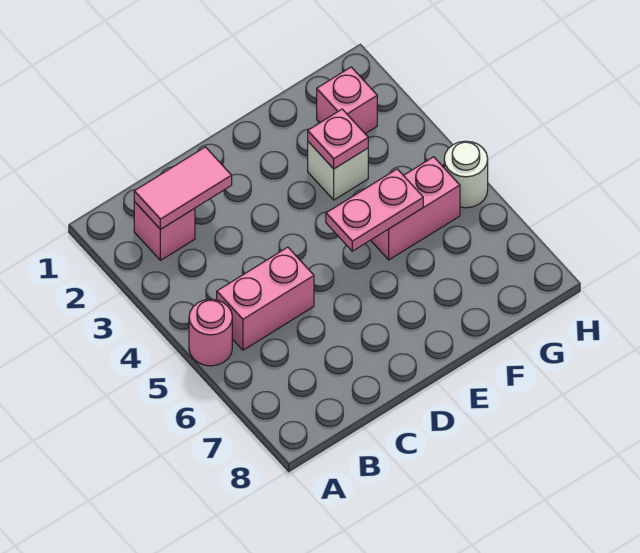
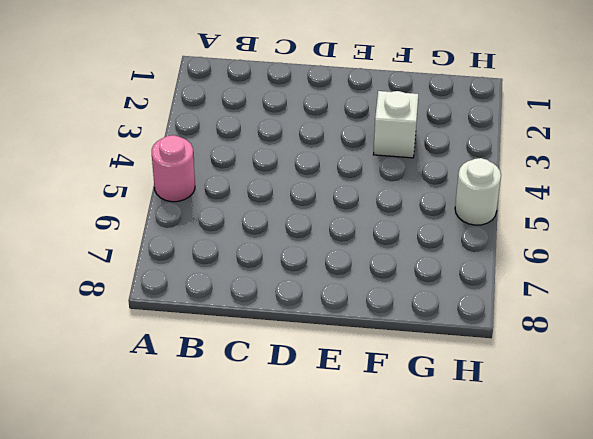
none -> pink 1x1 brick [134,202,195,260]
none -> pink 1x2 brick [217,247,314,350]

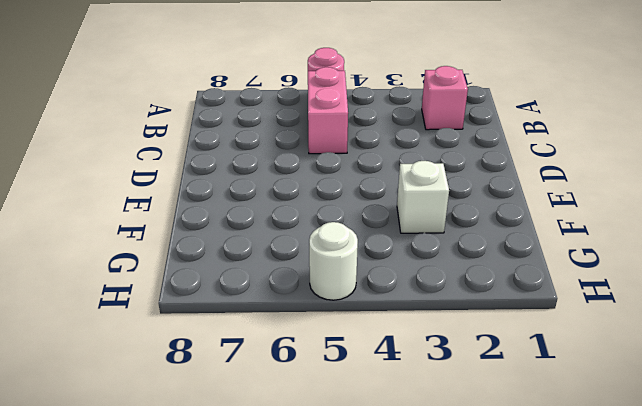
none -> pink 1x2 brick [371,157,460,260]
none -> pink 1x1 brick [317,67,377,134]

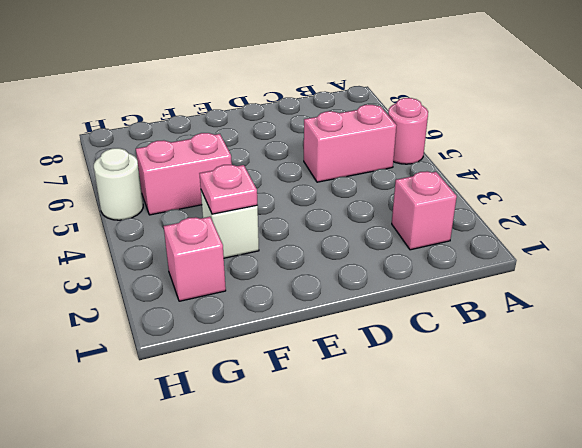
none -> pink 1x2 tile [134,147,232,229]
none -> pink 1x2 plate [326,169,423,251]

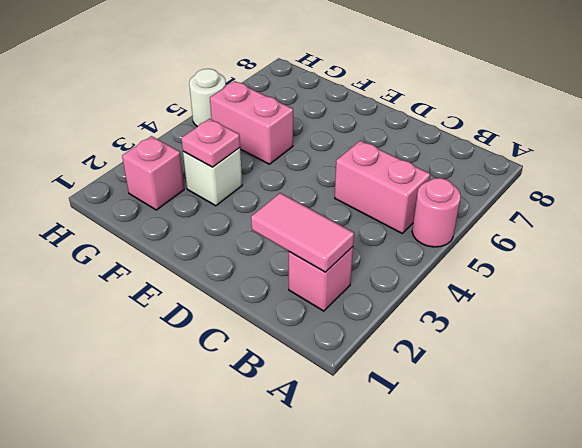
none -> pink 1x2 plate [326,169,423,251]

